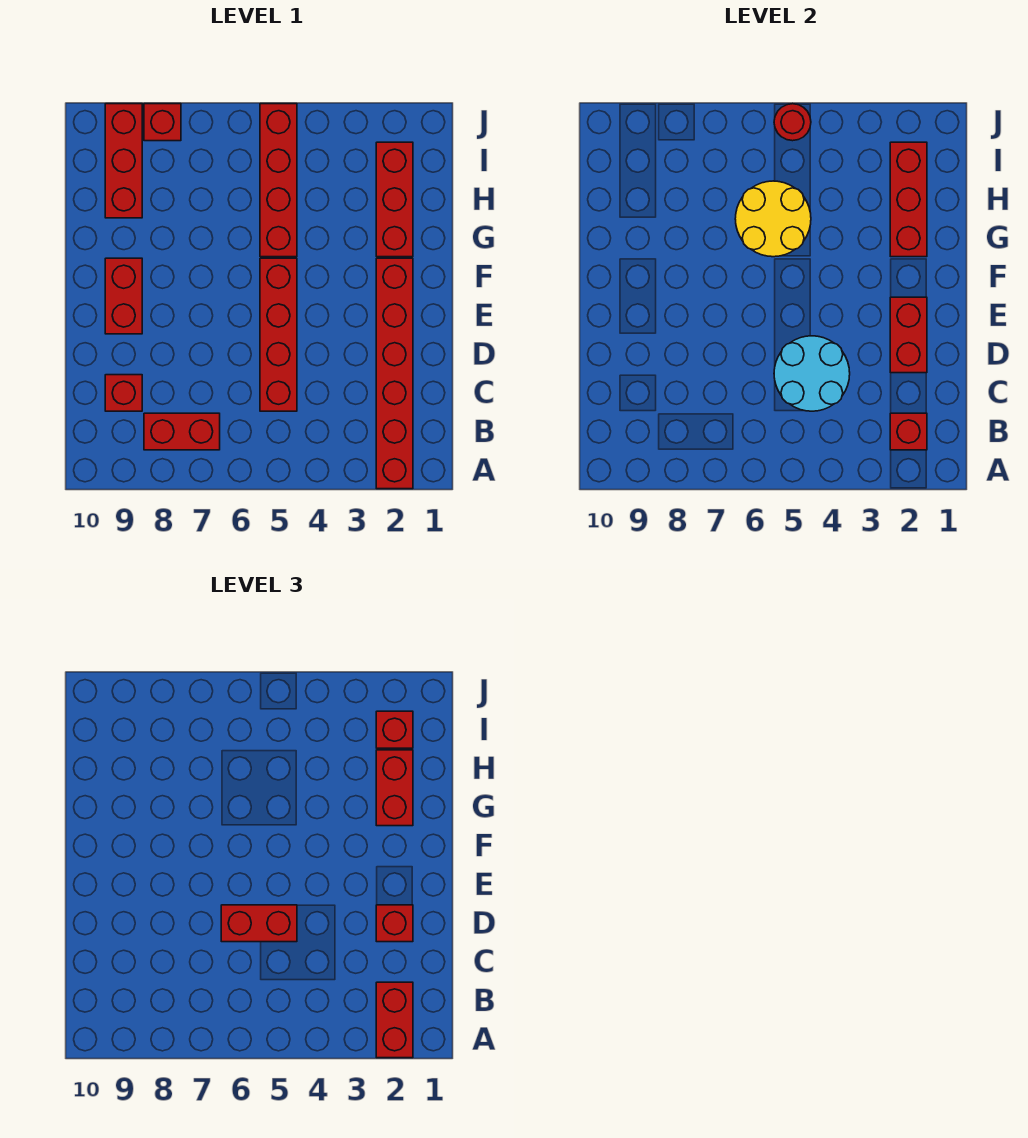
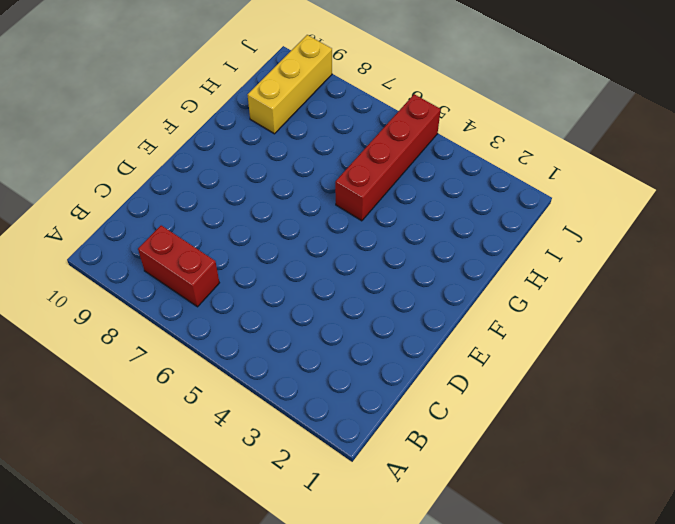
yellow 1x3 brick [248,35,332,134] -> red 1x3 brick [105,104,142,218]
none -> red 1x6 brick [376,258,413,489]
none -> red 1x4 brick [260,258,297,411]
none -> red 1x1 brick [105,375,142,411]

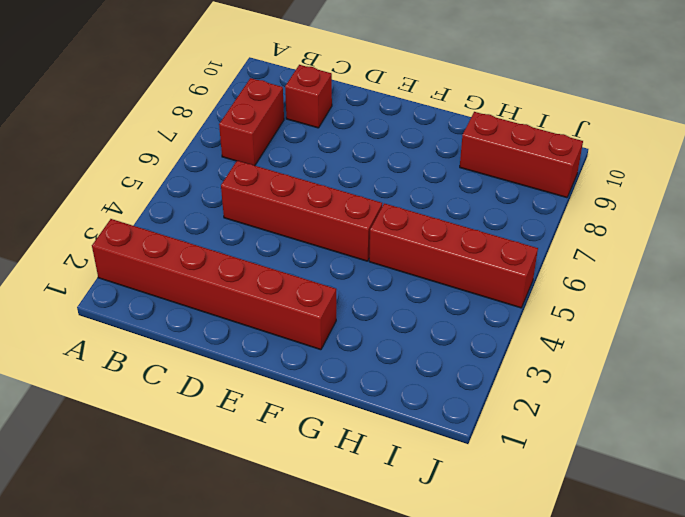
none -> red 1x2 brick [105,258,142,334]
none -> red 1x3 brick [376,142,413,257]
none -> red 1x1 brick [144,104,181,141]

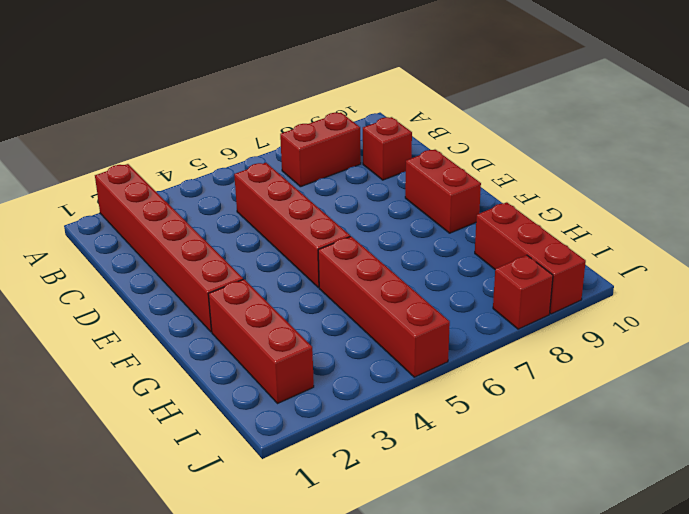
none -> red 1x1 brick [890,413,927,450]
none -> cyan 2x2 round brick [774,336,850,411]
none -> red 1x2 brick [890,297,927,373]

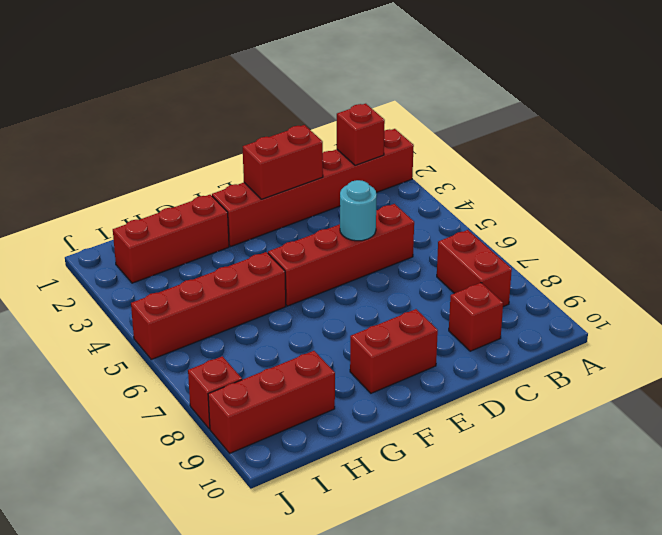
cyan 1x1 round brick [340,180,377,241] -> cyan 2x2 round brick [774,336,850,411]
none -> red 1x3 brick [890,142,927,257]
none -> yellow 2x2 round brick [735,181,811,257]
none -> red 1x1 round brick [774,104,811,141]

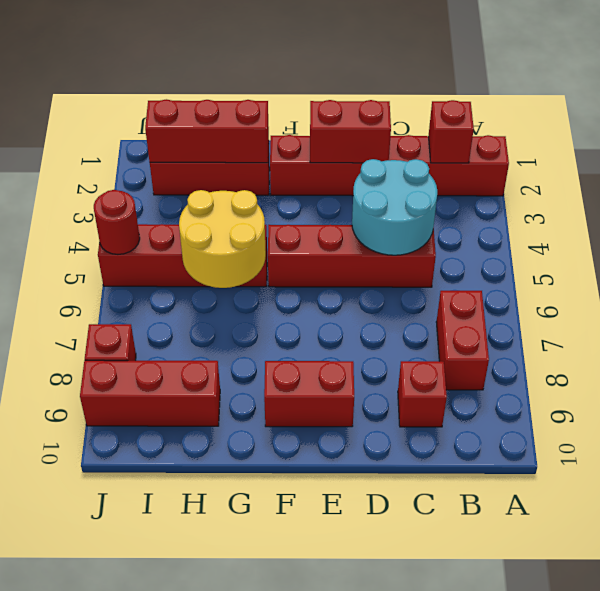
none -> red 1x2 brick [376,982,413,1058]
none -> red 1x1 brick [376,905,413,942]
none -> red 1x2 brick [221,905,297,942]

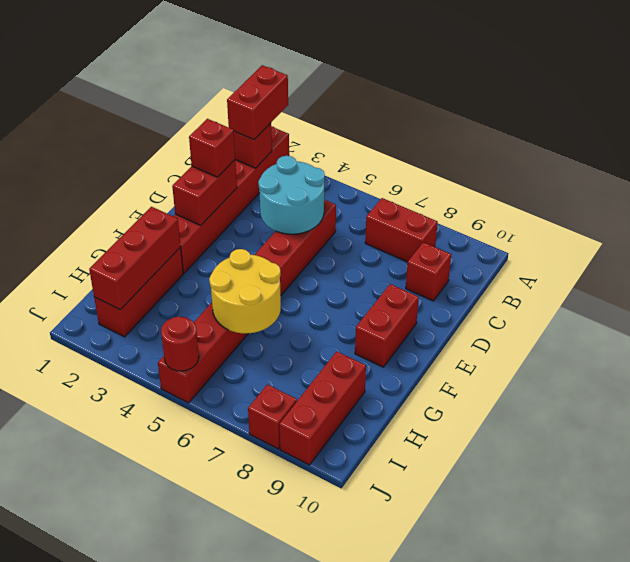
none -> red 1x2 brick [221,905,297,942]
none -> red 1x2 brick [376,750,413,826]
none -> red 1x1 brick [376,711,413,748]

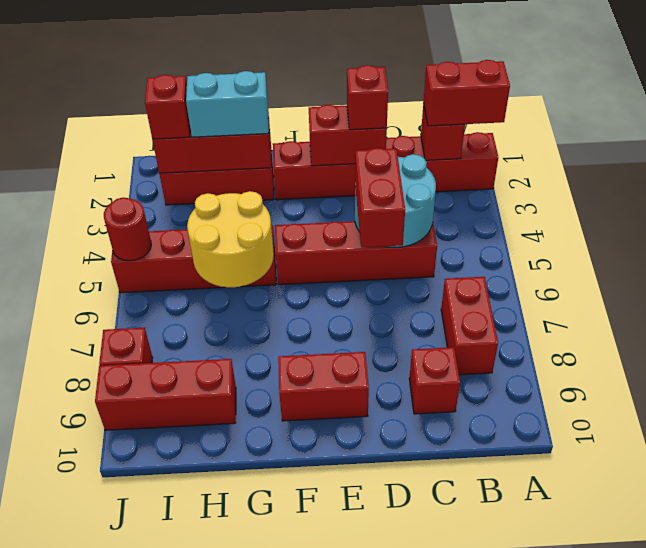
cyan 1x2 brick [186,71,269,137] -> red 1x2 brick [376,750,413,826]

